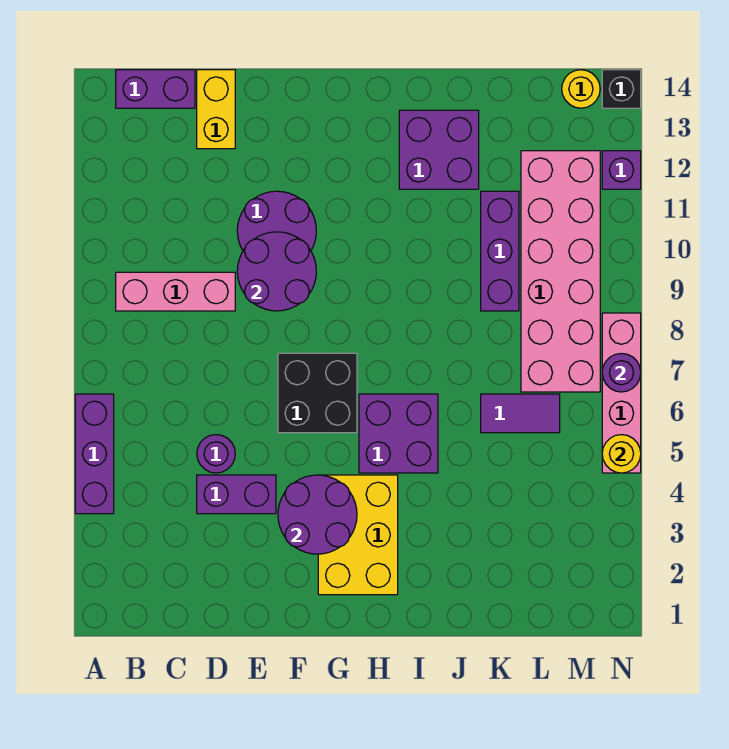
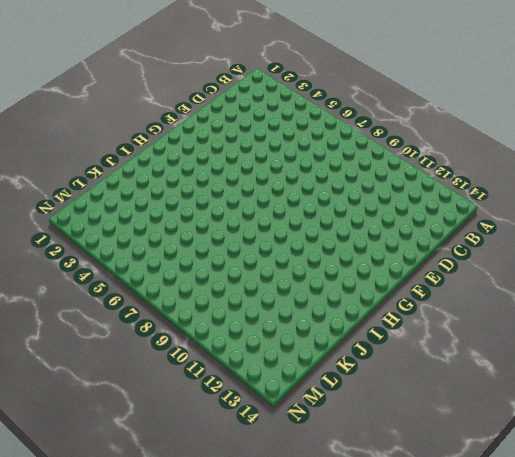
none -> purple 1x3 brick [75,394,114,514]
none -> pink 1x3 brick [116,272,235,311]
none -> purple 1x2 brick [116,70,195,108]

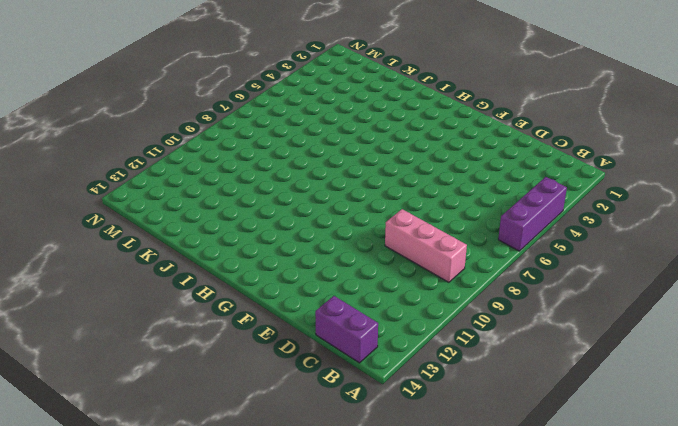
none -> purple 1x2 brick [197,475,276,514]
none -> purple 1x1 round brick [197,435,235,473]
none -> yellow 1x2 brick [197,70,235,149]

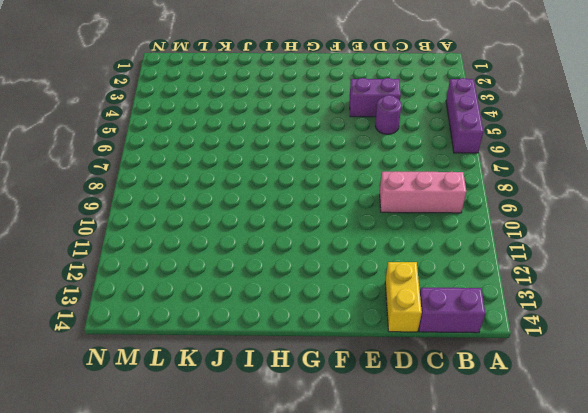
none -> purple 2x2 round brick [237,191,316,251]
none -> black 2x2 brick [278,353,357,433]
none -> yellow 2x3 brick [318,475,398,595]

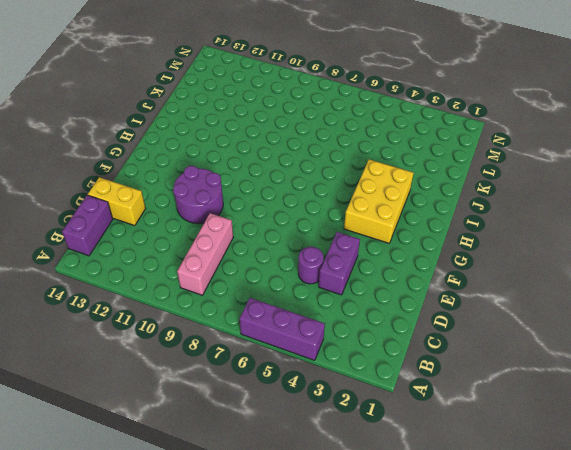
yellow 2x3 brick [344,159,414,243] -> yellow 2x3 brick turned to [318,475,398,595]
none -> black 2x2 brick [278,353,357,433]
none -> purple 2x2 brick [359,394,438,473]
none -> purple 2x2 brick [399,110,479,189]

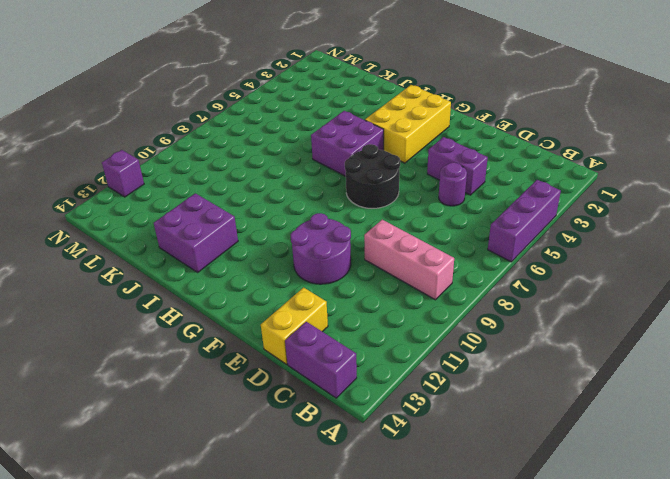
black 2x2 round brick [345,144,400,208] -> black 2x2 brick [278,353,357,433]
none -> purple 1x2 tile [481,394,560,433]
none -> purple 1x3 brick [481,191,519,311]
none -> pink 2x6 brick [521,151,600,392]

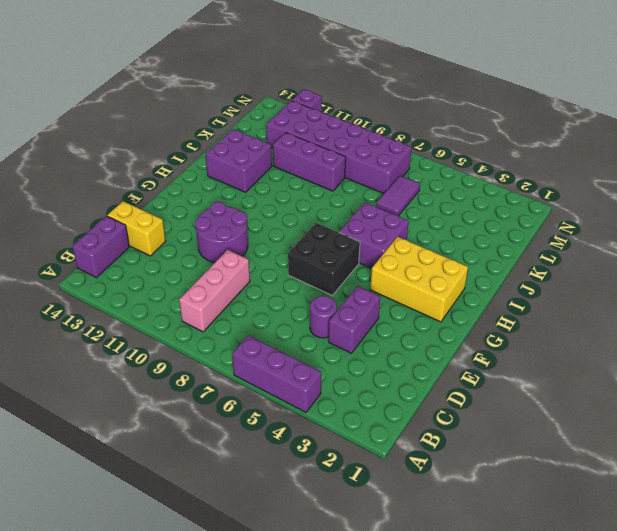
purple 2x6 brick [266,101,412,193] -> pink 2x6 brick [521,151,600,392]
none -> yellow 1x1 round brick [562,70,600,108]
none -> pink 1x4 brick [602,313,641,473]
none -> black 1x1 brick [602,70,641,108]

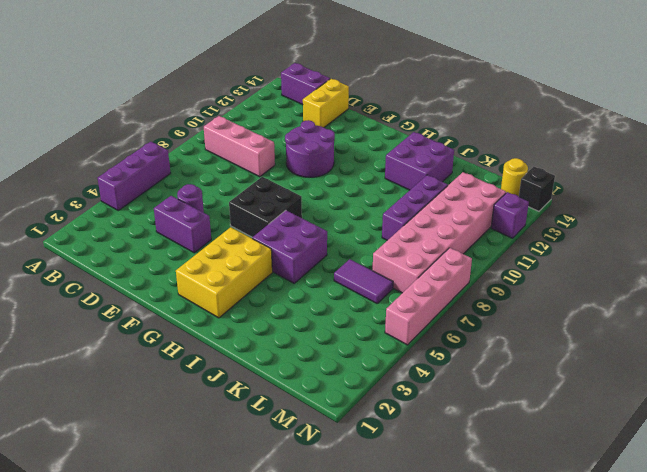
none -> purple 2x2 round brick [237,232,316,311]
none -> purple 2x2 round brick [278,475,357,554]
none -> yellow 1x1 round brick [602,435,641,473]

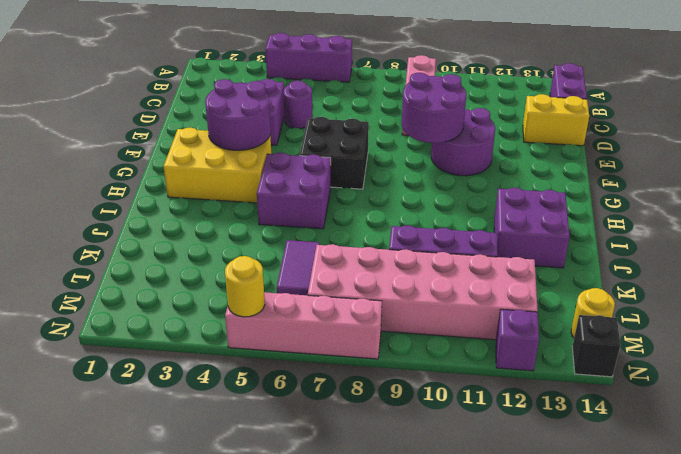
none -> purple 1x1 round brick [602,353,641,392]

